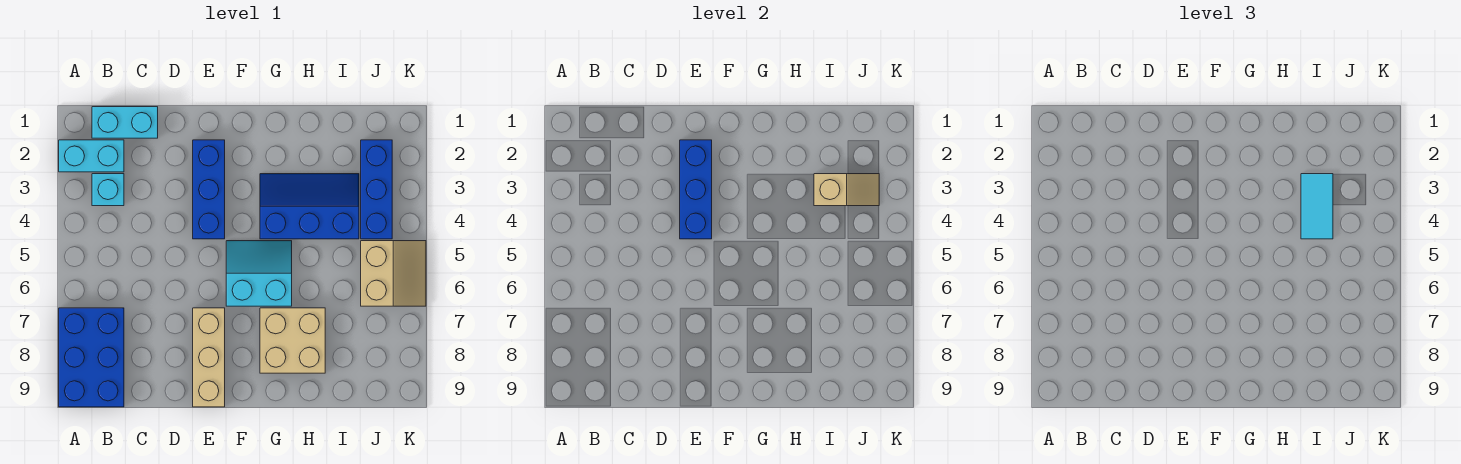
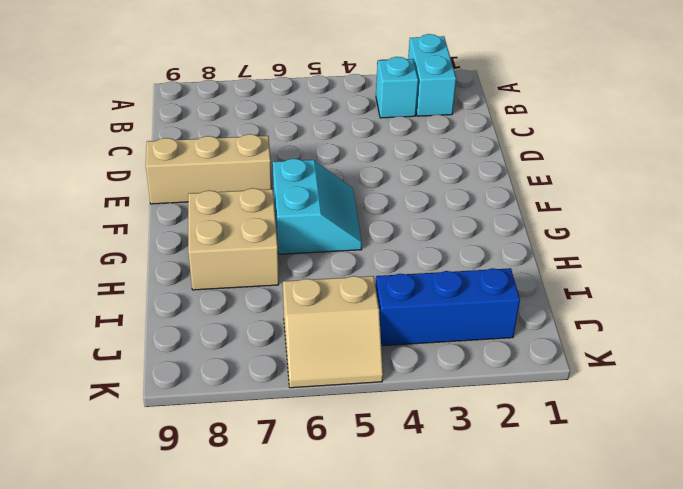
none -> blue 2x3 brick [59,308,124,407]
none -> cyan 1x2 brick [92,107,158,138]
none -> blue 1x3 brick [193,140,225,239]

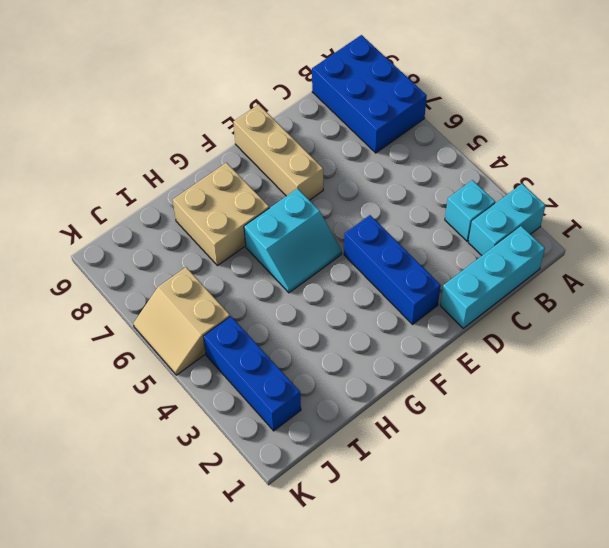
cyan 1x3 brick [440,226,545,328] -> cyan 1x2 brick [92,107,158,138]
none -> blue 2x3 slope [260,174,359,239]
none -> blue 1x3 brick [680,140,712,239]
none -> tan 1x2 slope [814,174,879,206]

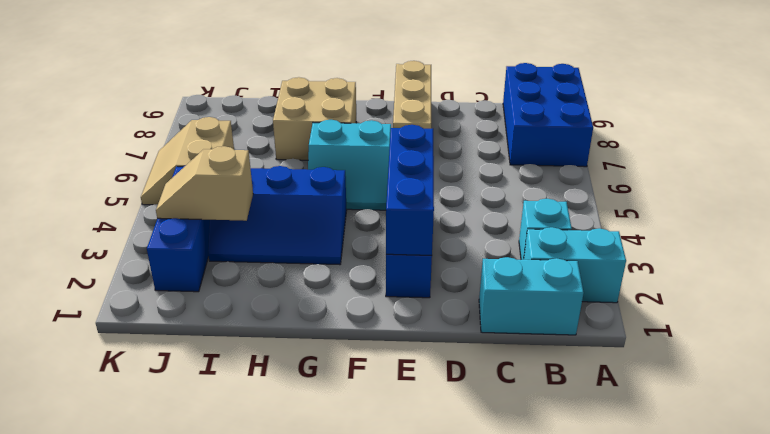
none -> cyan 1x2 tile [1301,174,1333,239]

